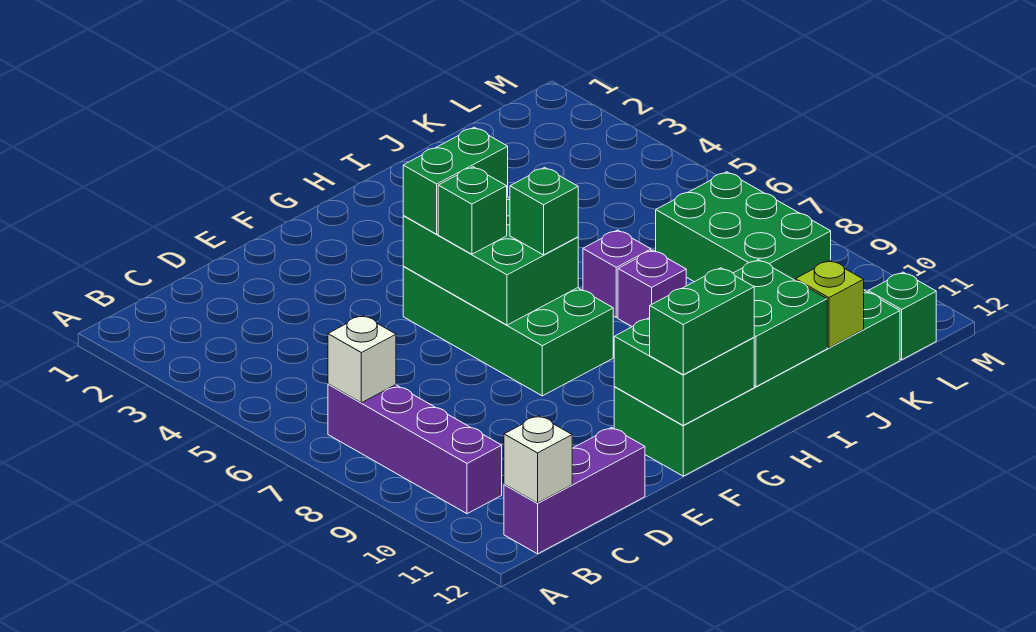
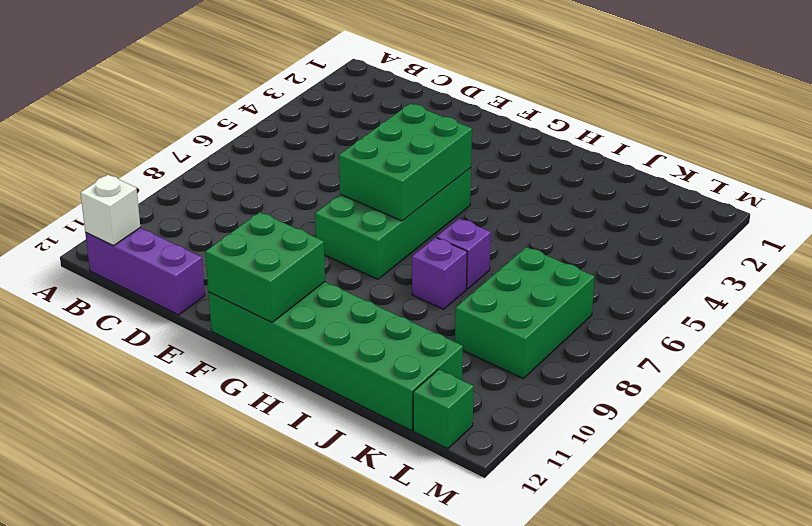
none -> purple 1x4 brick [328,384,502,514]
none -> white 1x1 brick [328,315,396,403]
none -> green 2x2 brick [733,260,827,387]

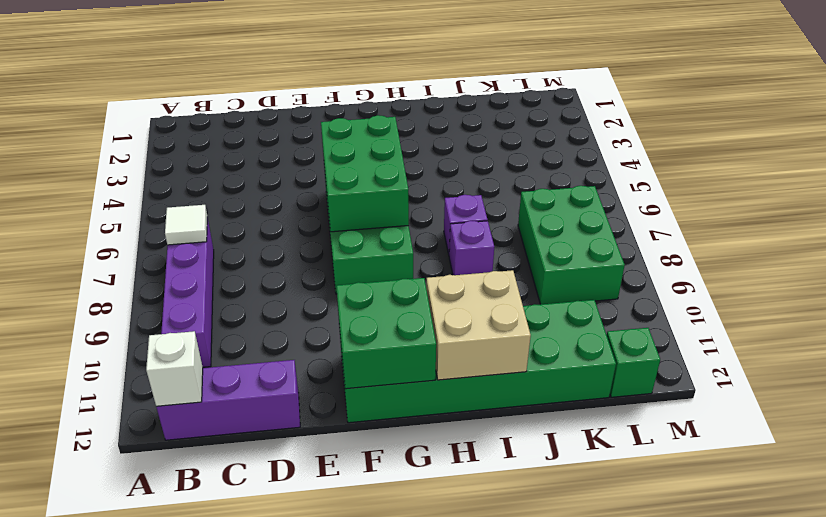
white 1x1 tile [165,205,207,245] -> white 1x1 brick [328,315,396,403]
tan 2x2 brick [426,270,531,380] -> green 2x2 brick [733,260,827,387]
none -> lime 1x1 brick [795,260,864,348]
none -> green 1x2 brick [403,127,508,234]
none -> green 1x1 brick [438,167,507,254]

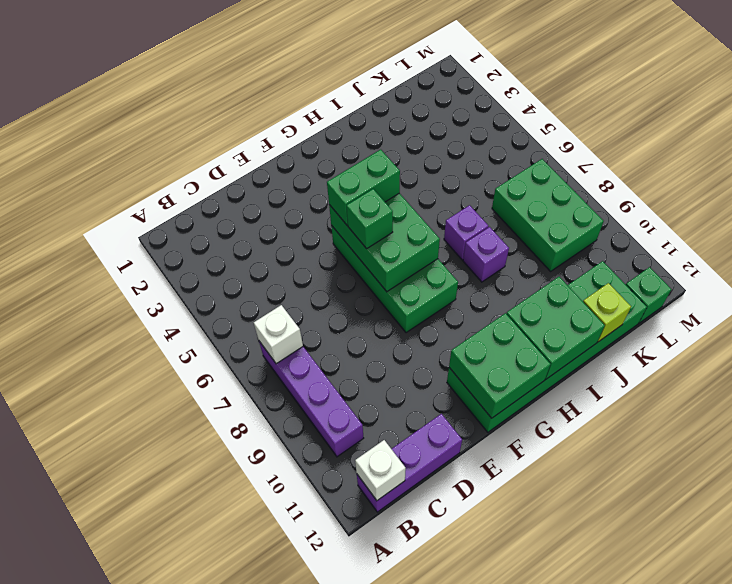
none -> green 1x2 brick [650,268,754,375]
none -> green 1x1 brick [510,167,578,255]

